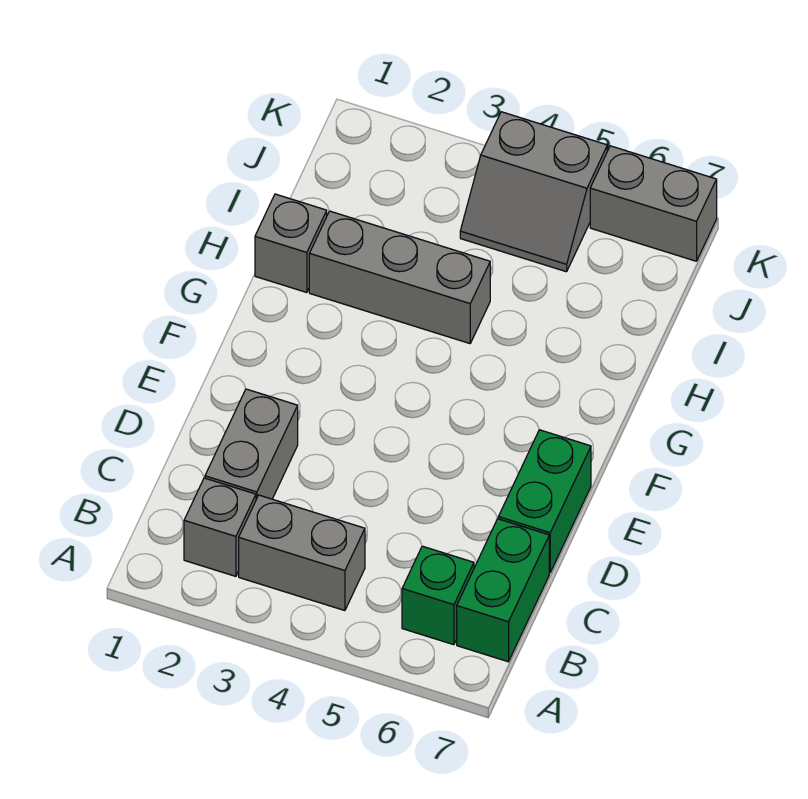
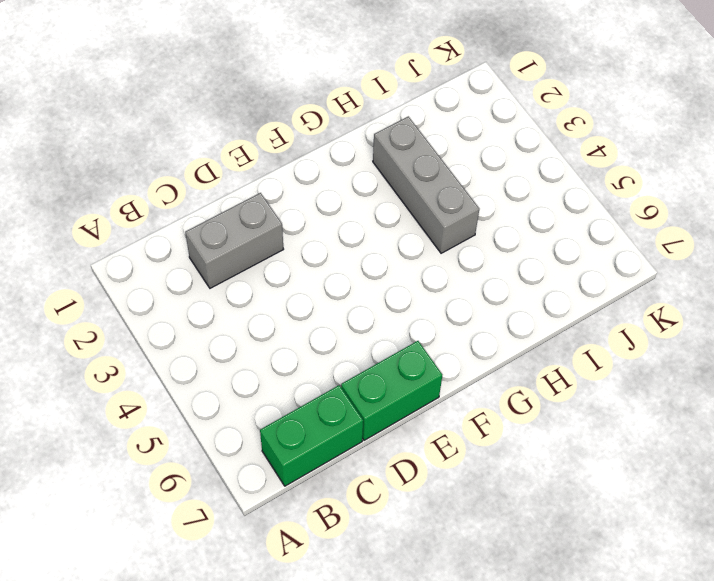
none -> grey 1x1 brick [184,478,256,576]
none -> grey 1x2 brick [239,495,365,611]

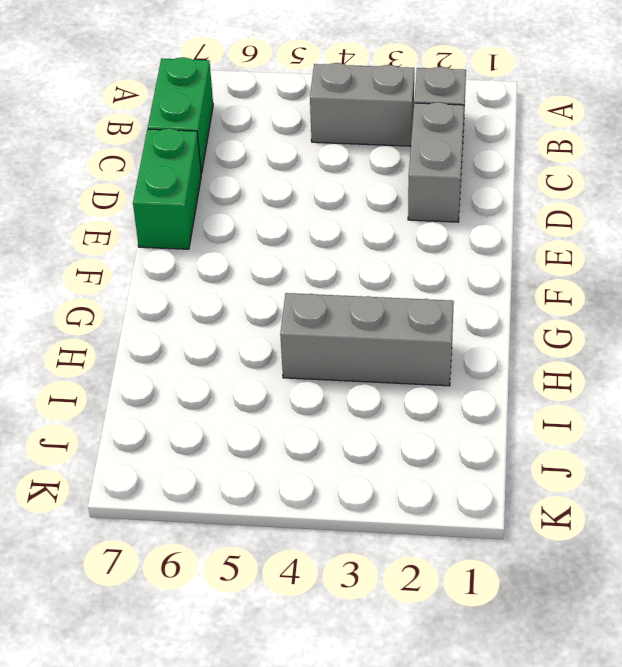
none -> green 1x1 brick [402,546,474,645]
none -> grey 1x1 brick [255,194,327,293]

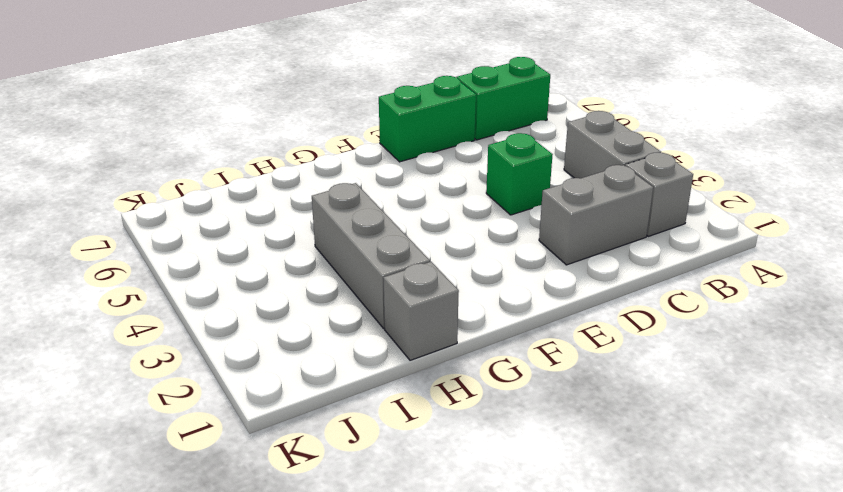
green 1x1 brick [486,133,553,215] -> green 1x1 brick moved to [402,546,474,645]
none -> grey 2x2 slope [460,112,607,272]
none -> grey 1x2 brick [590,146,717,261]

